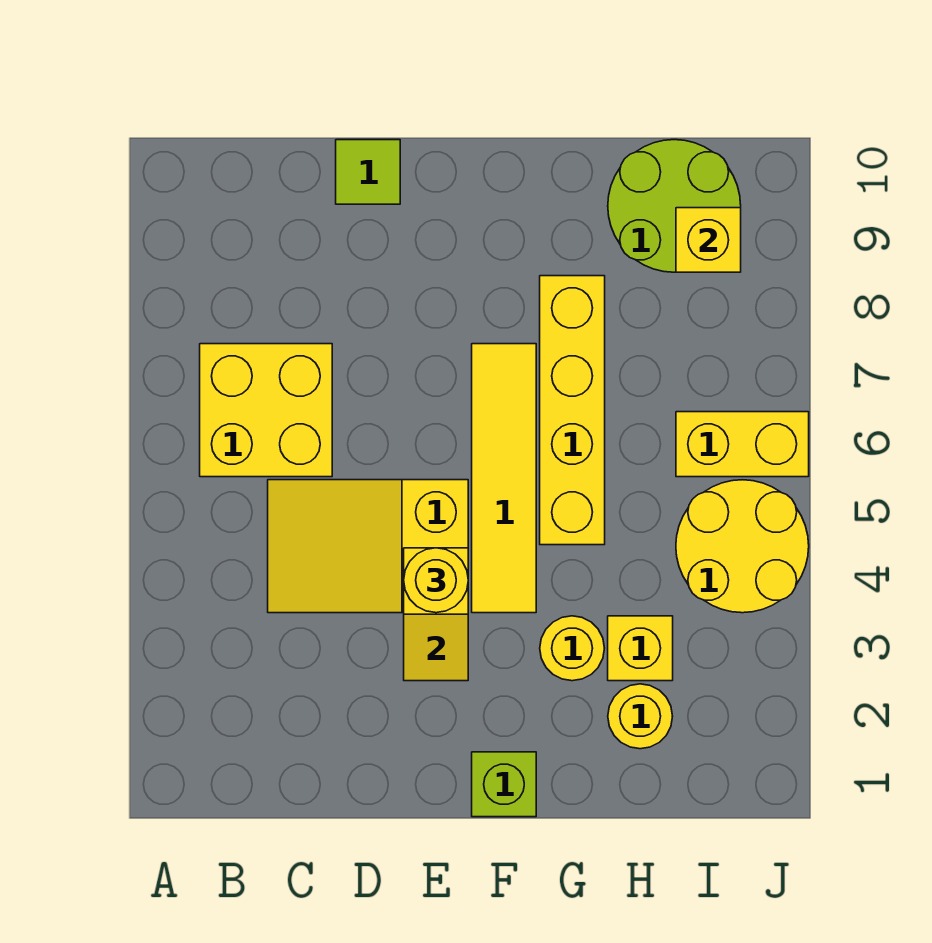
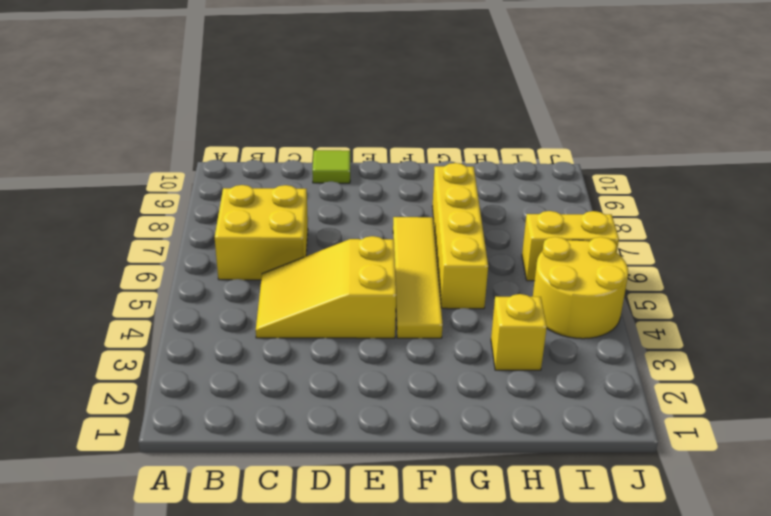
none -> lime 1x1 brick [472,752,536,817]
none -> yellow 1x1 round brick [540,616,604,681]
none -> yellow 1x1 round brick [608,684,673,749]

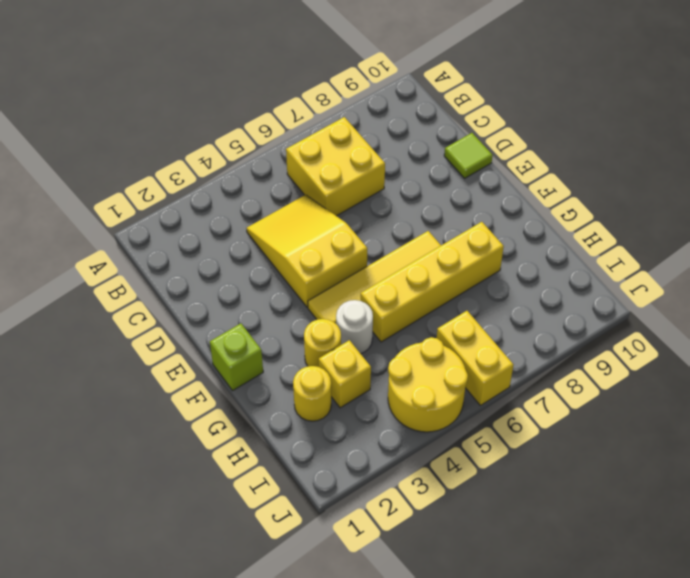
white 1x1 round brick [336,300,373,354] -> none
none -> lime 2x2 round brick [608,140,741,272]
none -> yellow 1x2 slope [404,548,468,681]
none -> yellow 1x1 brick [676,208,741,272]

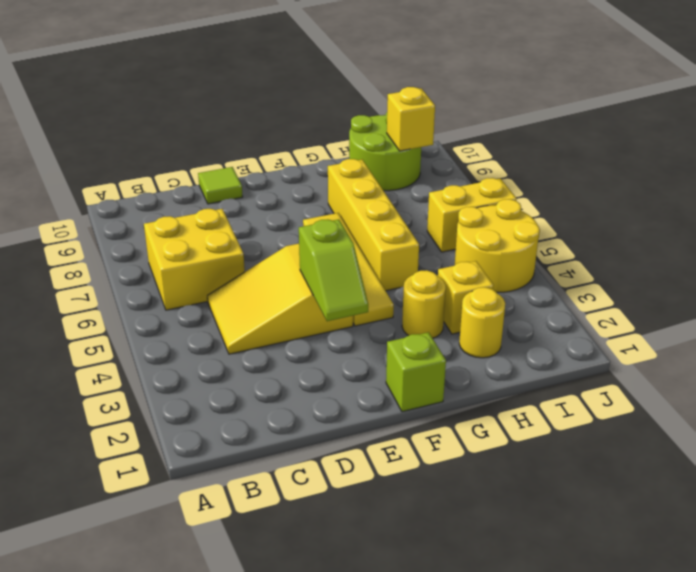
lime 1x2 slope [299,219,368,321] -> yellow 1x2 slope [404,548,468,681]
none -> yellow 1x1 round brick [404,548,468,613]

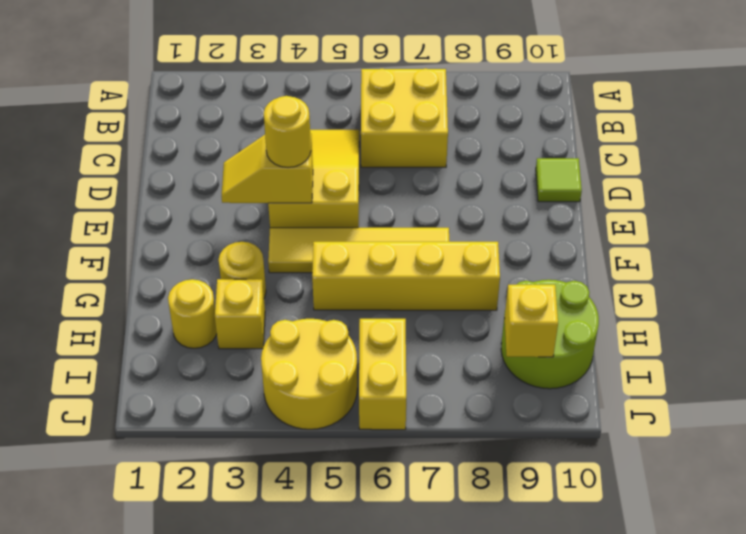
none -> lime 1x1 brick [472,752,536,817]

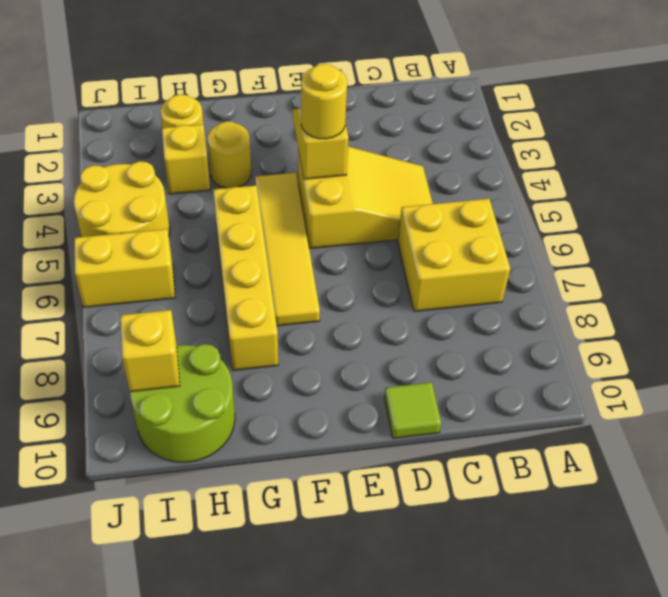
none -> lime 1x1 brick [472,752,536,817]

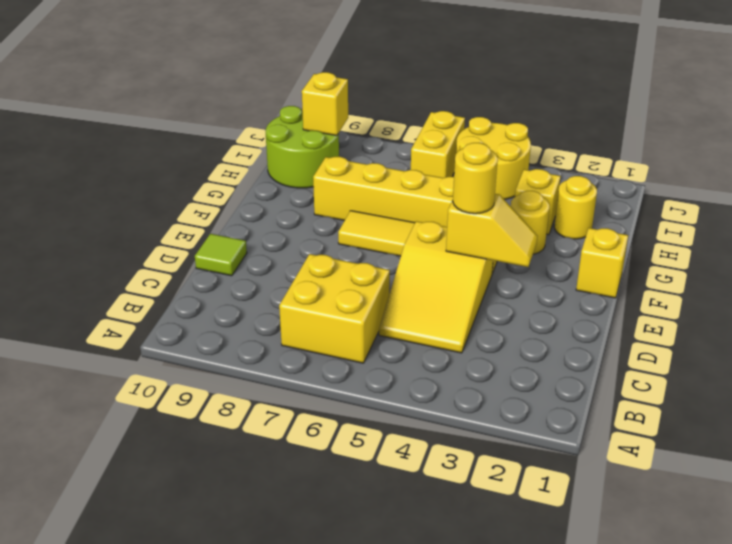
yellow 1x1 brick [576,228,628,298] -> lime 1x1 brick [472,752,536,817]

